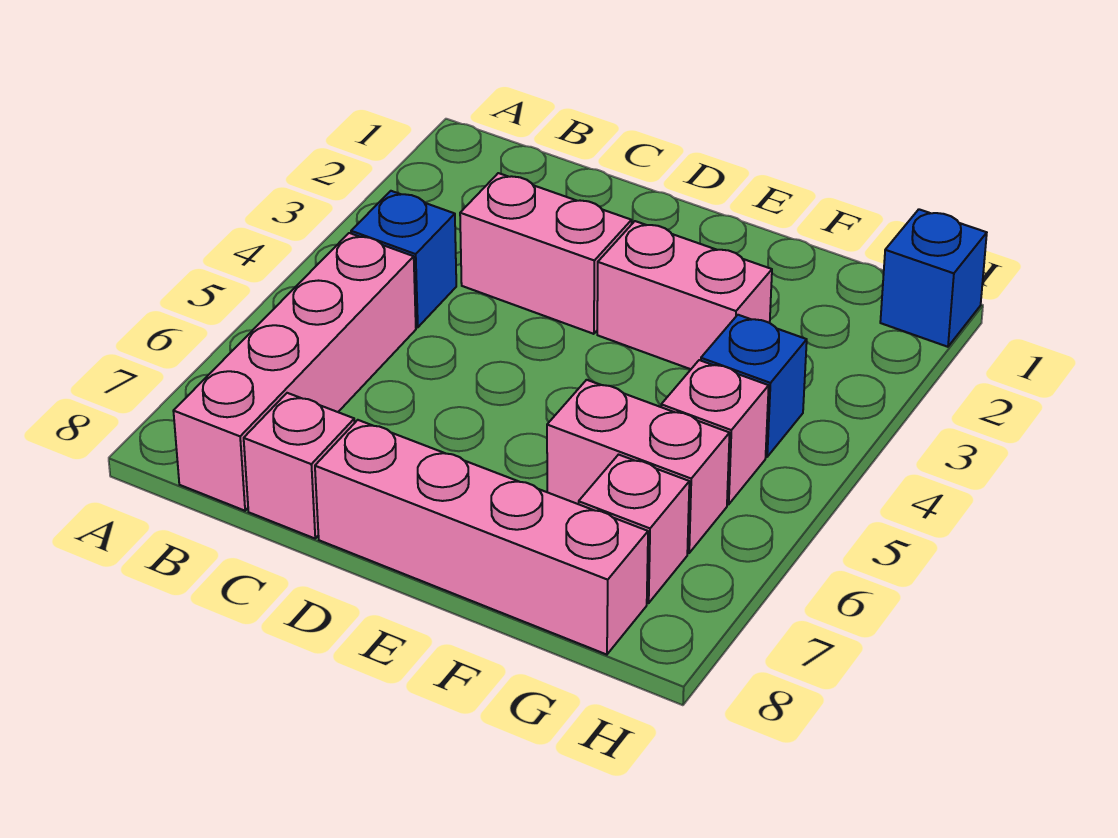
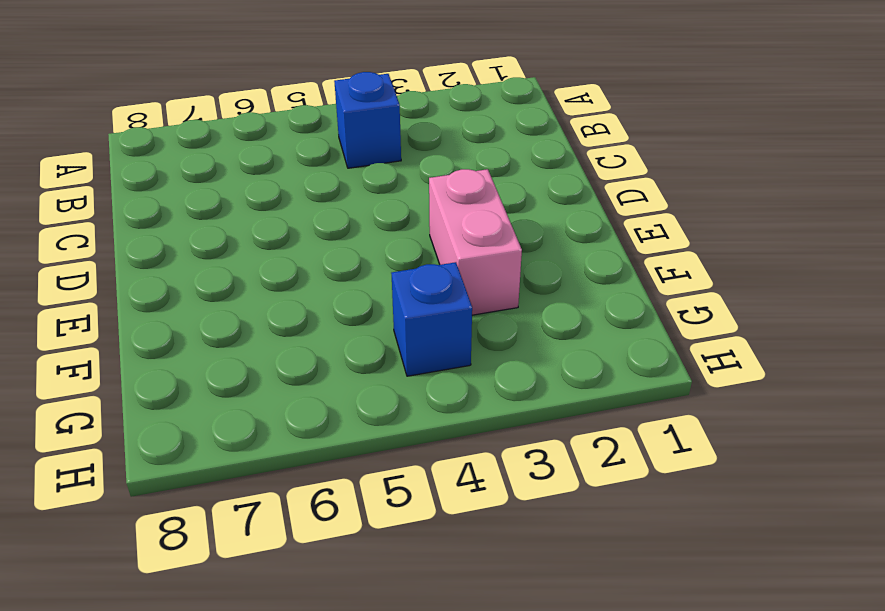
none -> pink 1x4 brick [173,233,416,511]
none -> pink 1x2 brick [460,173,632,334]

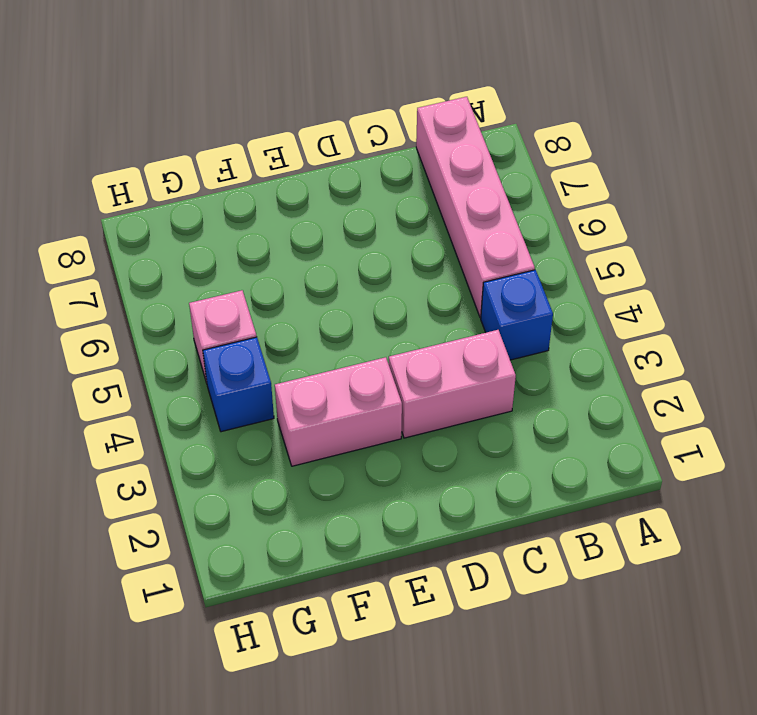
none -> pink 1x1 brick [244,393,355,538]
none -> pink 1x4 brick [315,420,648,655]

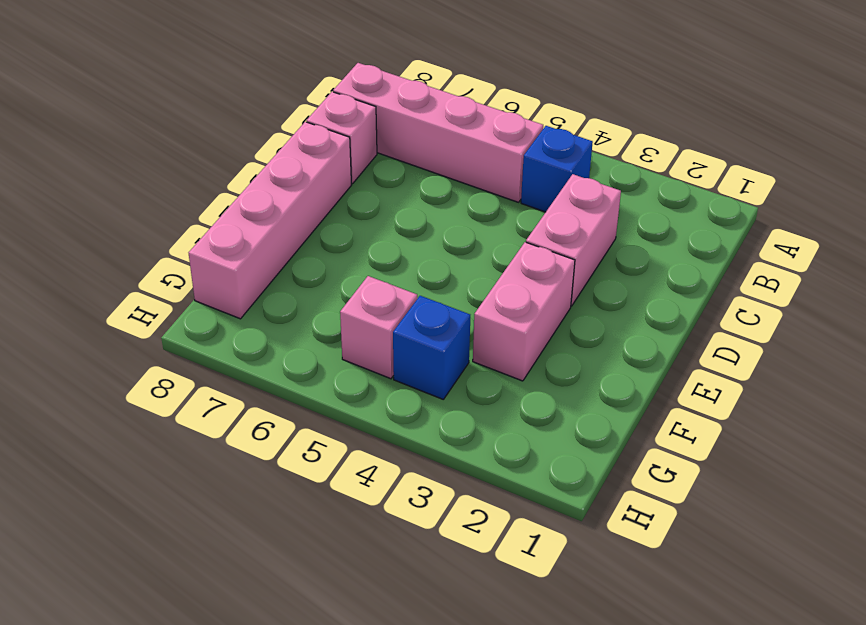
none -> pink 1x2 brick [547,380,730,553]
none -> pink 1x1 brick [579,455,689,603]

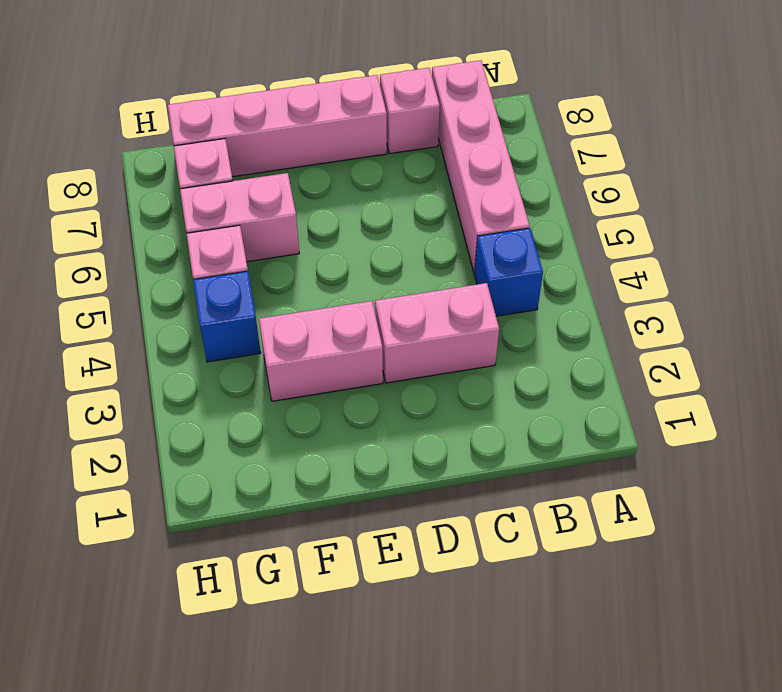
none -> blue 1x1 brick [880,209,987,347]

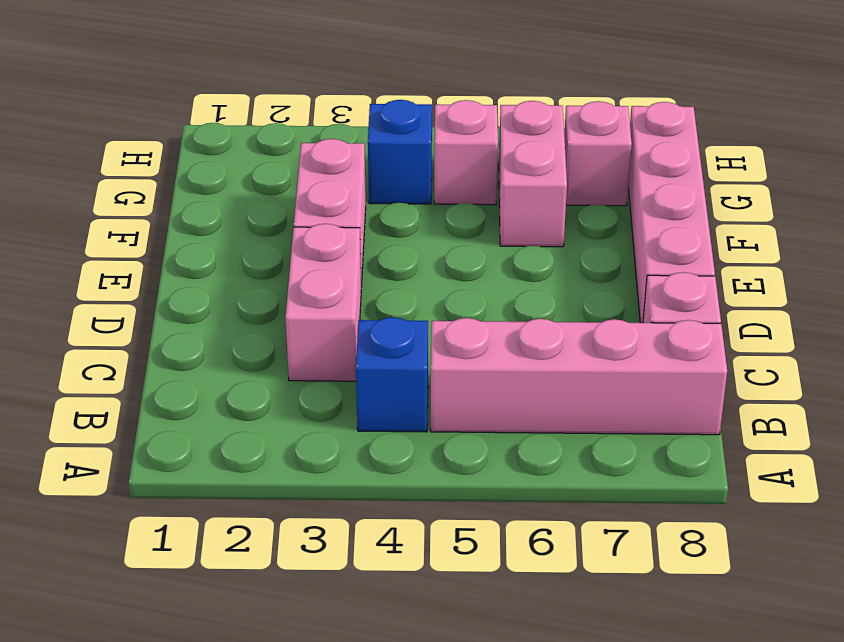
none -> blue 1x1 brick [880,209,987,347]

